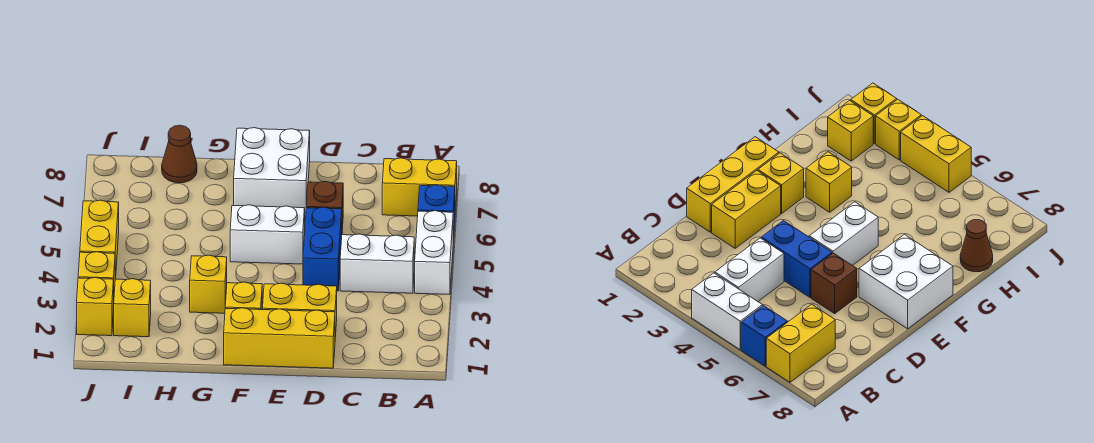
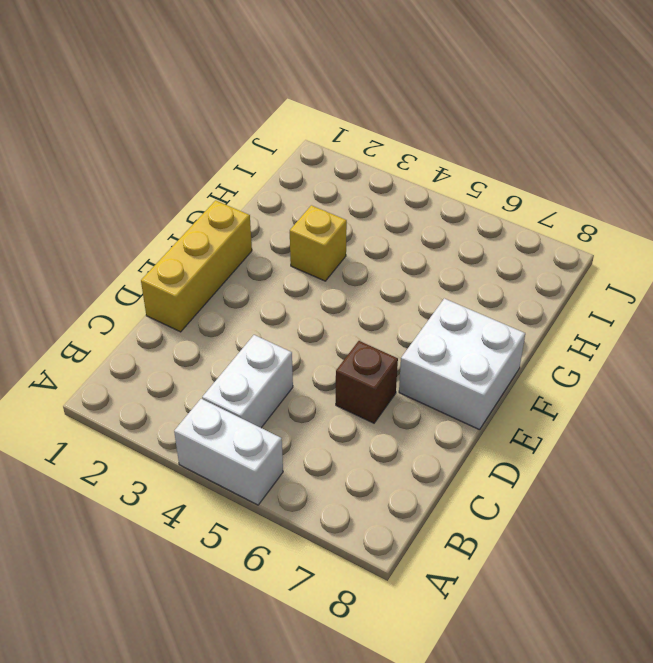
none -> blue 1x1 brick [418,185,455,241]
none -> yellow 1x2 brick [382,158,457,216]
none -> yellow 1x2 brick [263,283,337,337]

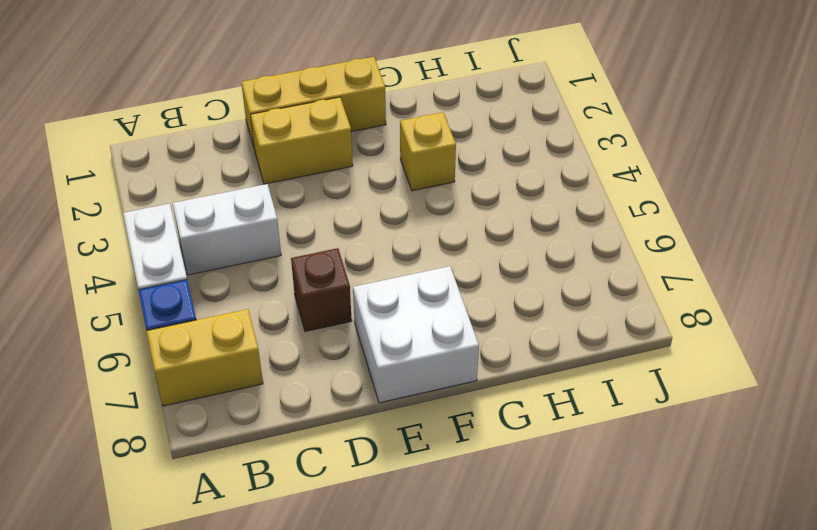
none -> blue 1x2 brick [303,207,342,291]
none -> white 1x2 brick [230,205,305,264]
none -> yellow 1x1 brick [225,282,262,310]

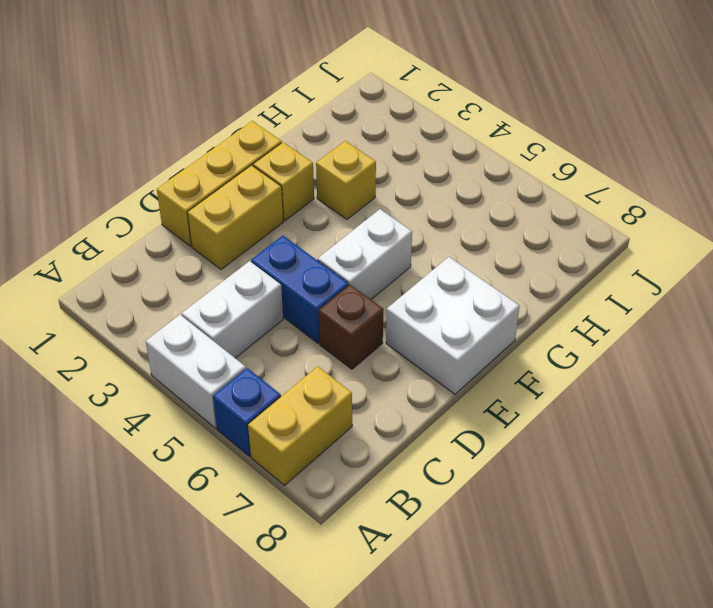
none -> brown 1x1 cone [162,125,197,183]
none -> yellow 1x1 brick [114,279,151,337]
none -> yellow 1x1 brick [77,278,114,336]

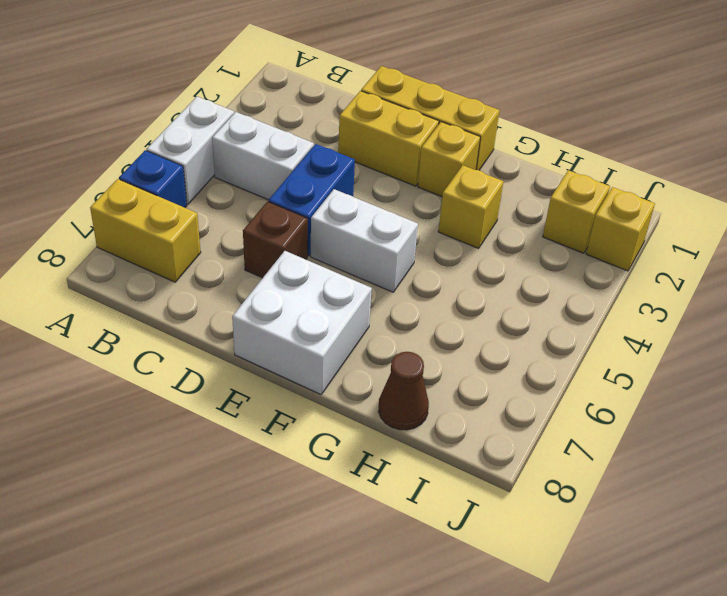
none -> yellow 1x1 brick [78,252,115,292]
none -> yellow 1x2 brick [80,200,119,279]

